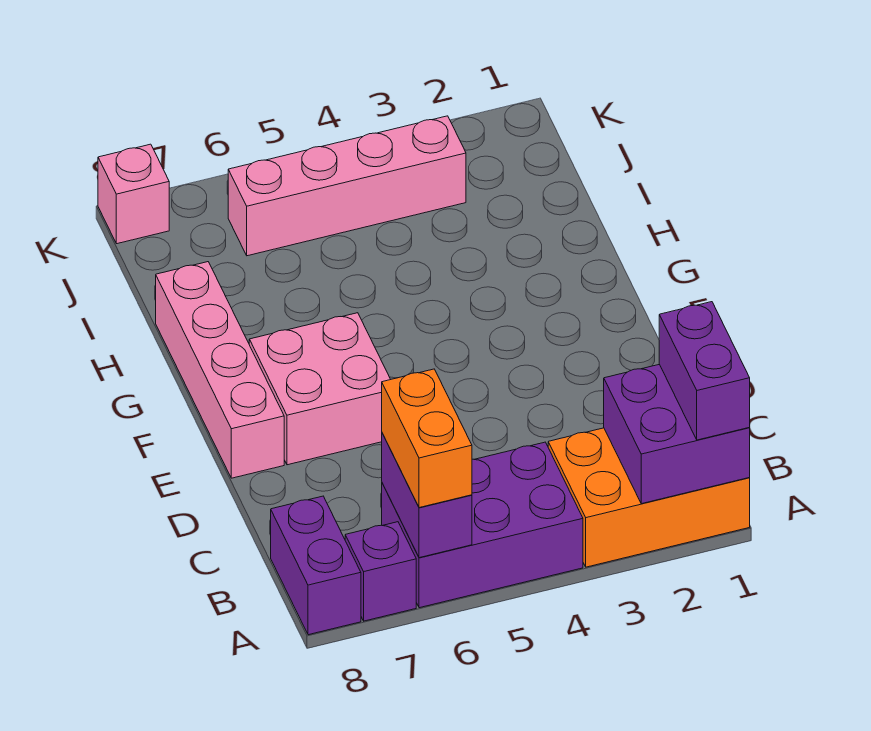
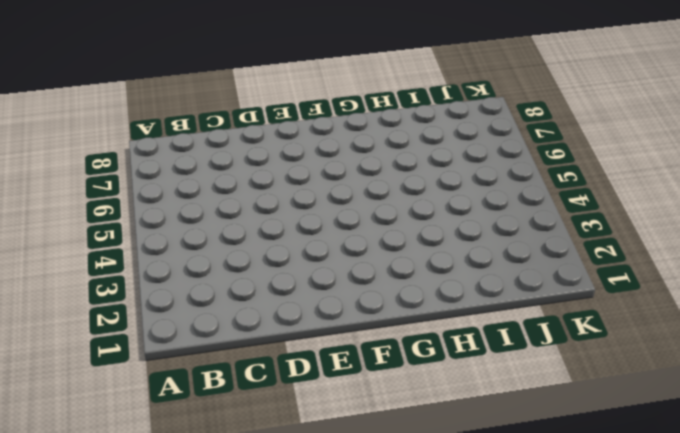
none -> orange 2x3 brick [548,428,750,567]
none -> purple 2x3 brick [382,442,583,608]
none -> purple 1x1 brick [345,522,416,621]

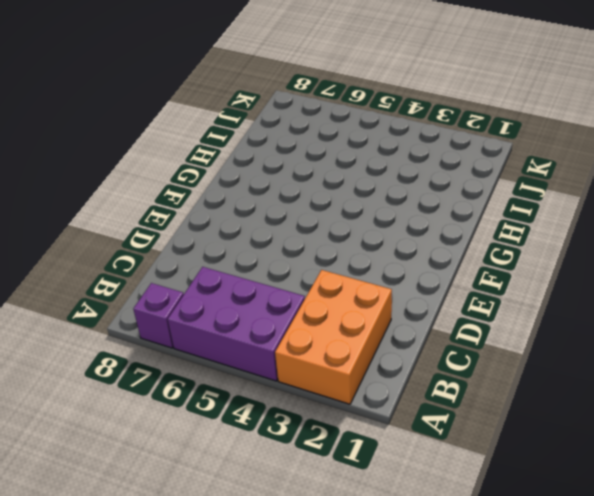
orange 2x3 brick [275,270,392,404] -> orange 2x3 brick turned to [548,428,750,567]
none -> purple 1x2 brick [271,496,361,635]
none -> pink 2x2 brick [249,313,391,465]
none -> pink 1x4 brick [156,262,284,478]

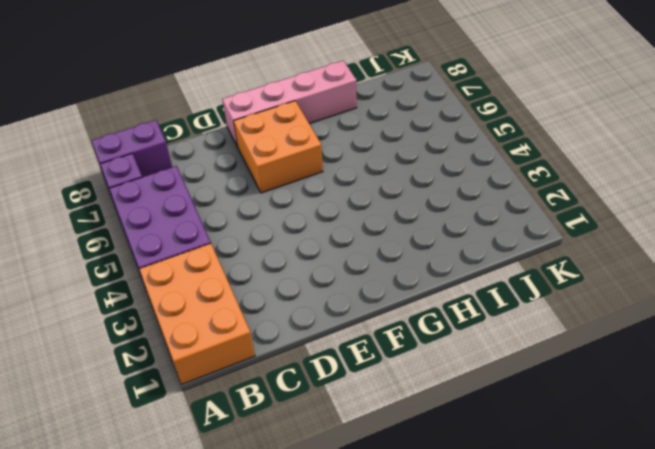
orange 2x2 brick [234,101,323,193] -> pink 2x2 brick [249,313,391,465]
none -> pink 1x4 brick [228,116,466,256]
none -> pink 1x1 brick [98,144,169,244]
none -> purple 2x2 brick [604,364,750,504]

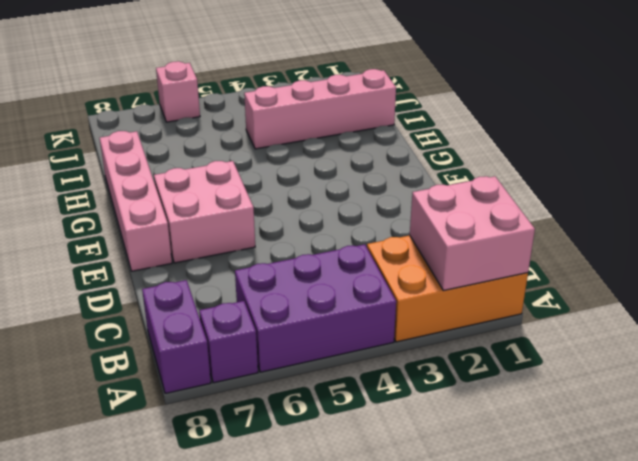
pink 2x2 brick [410,176,535,291] -> purple 2x2 brick [604,364,750,504]
pink 1x4 brick [244,69,396,149] -> pink 1x4 brick moved to [228,116,466,256]
pink 1x1 brick [156,61,200,122] -> pink 1x1 brick moved to [98,144,169,244]
none -> purple 1x2 brick [382,433,472,558]
none -> purple 1x2 brick [659,302,750,440]
none -> orange 1x2 brick [382,369,472,508]

